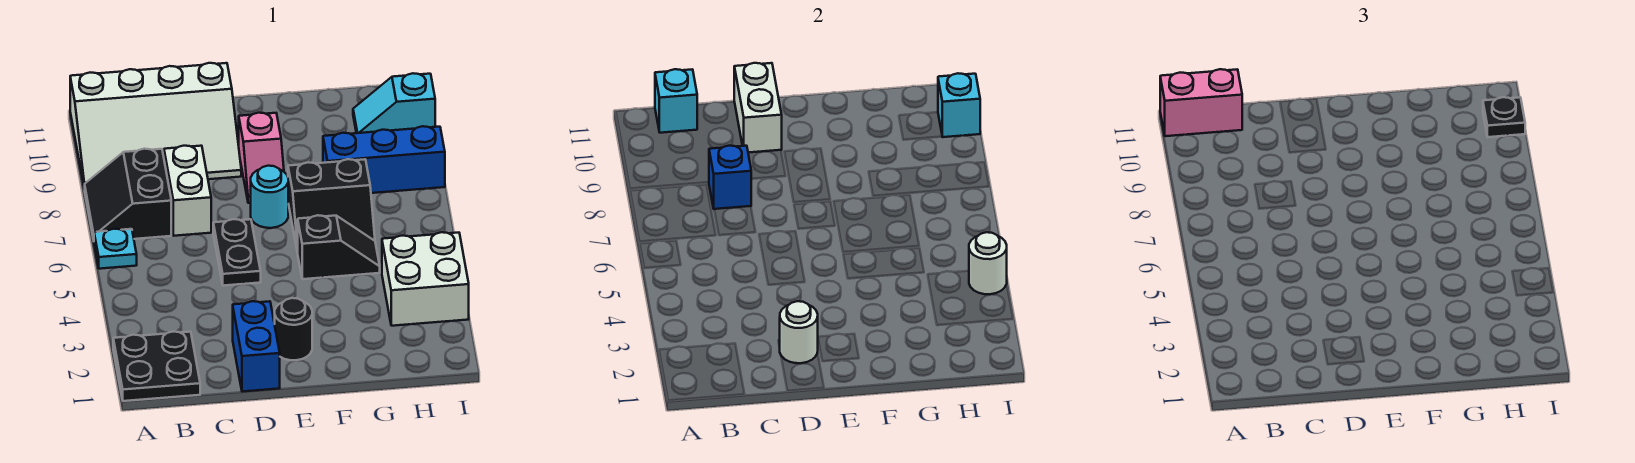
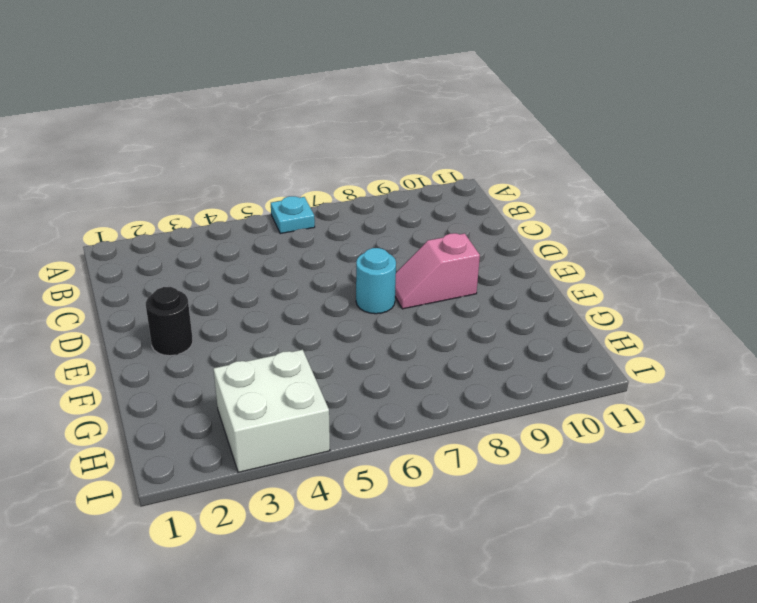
none -> black 2x2 plate [113,332,200,401]
none -> black 2x2 slope [85,149,171,240]
none -> white 3x4 slope [70,63,241,189]

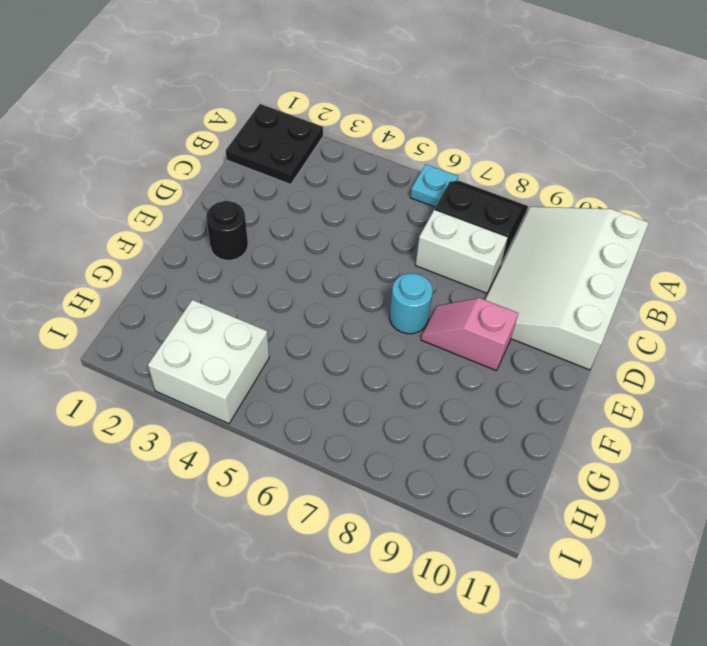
none -> blue 1x2 brick [233,301,280,392]
none -> black 1x2 plate [213,219,261,286]
none -> black 1x2 slope [297,215,380,279]

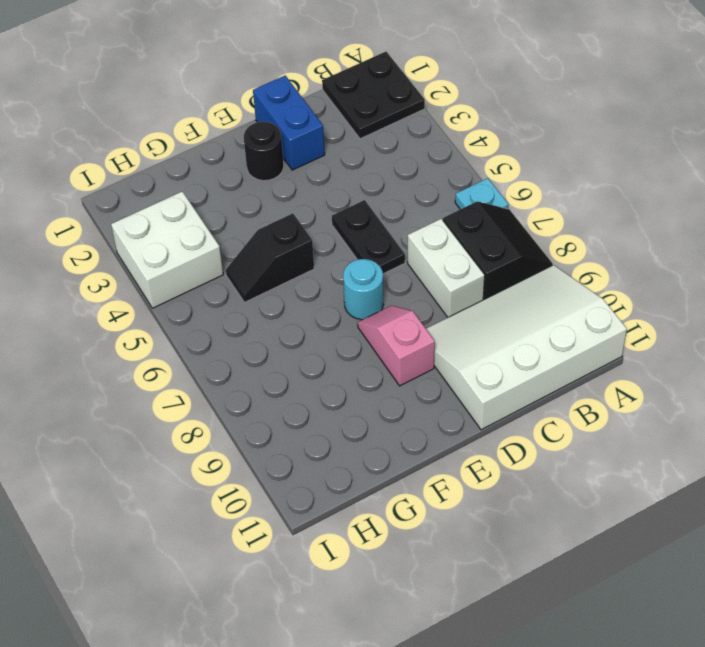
none -> black 2x2 slope [288,159,375,252]
none -> blue 1x3 brick [323,126,445,193]
none -> cyan 1x2 slope [353,73,435,133]

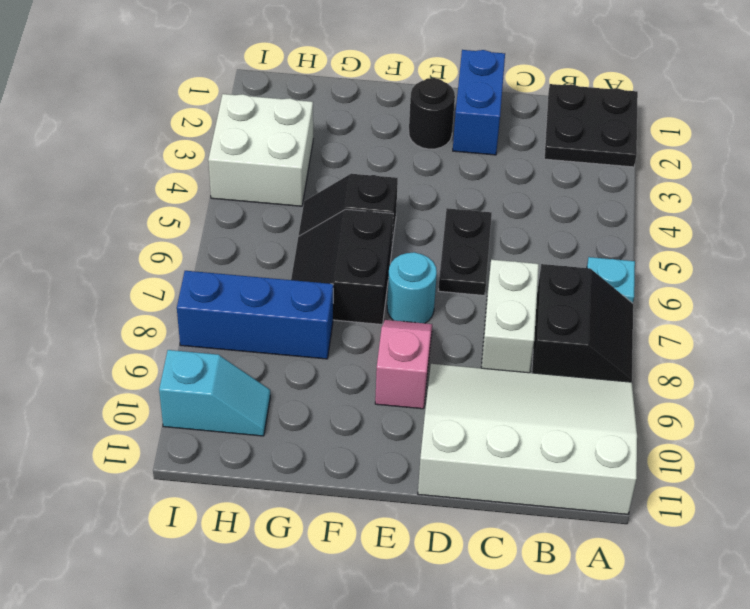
black 2x2 slope [291,209,393,325] -> black 2x2 slope turned to [288,159,375,252]
none -> cyan 1x1 brick [655,69,697,133]
none -> blue 1x1 brick [709,146,751,209]
none -> white 1x1 round brick [780,301,818,363]

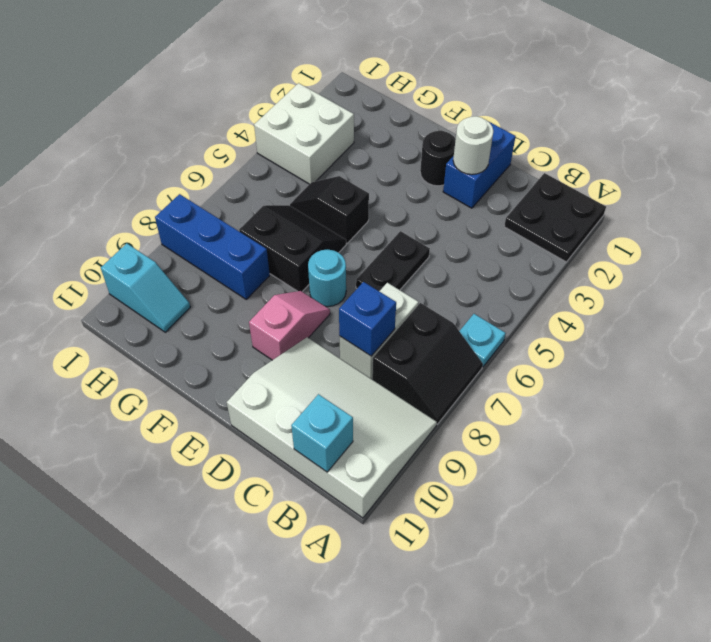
none -> white 1x2 brick [734,63,782,153]
none -> white 1x1 round brick [969,232,1007,294]
none -> cyan 1x1 brick [938,73,980,137]

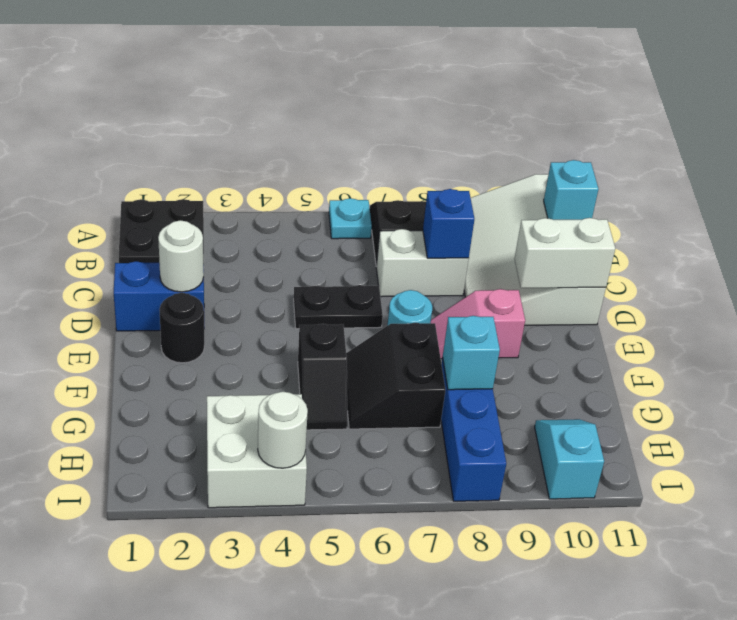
cyan 1x1 brick [443,316,500,390] -> cyan 1x1 brick moved to [938,73,980,137]
none -> pink 1x2 brick [1160,69,1242,136]
none -> black 1x1 plate [1483,97,1525,137]

